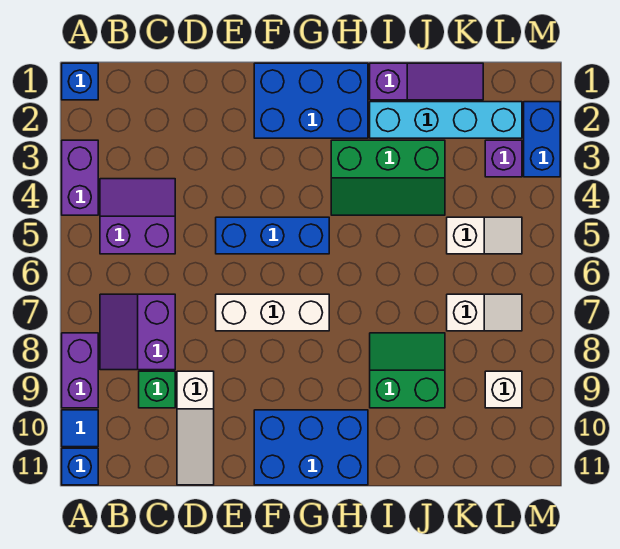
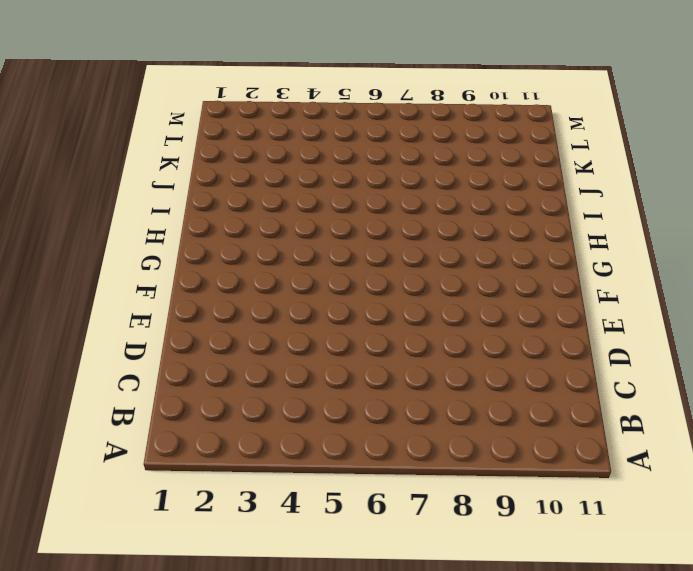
none -> blue 1x1 brick [62,63,98,100]
none -> purple 1x2 brick [62,140,98,215]
none -> purple 1x2 brick [62,333,98,408]

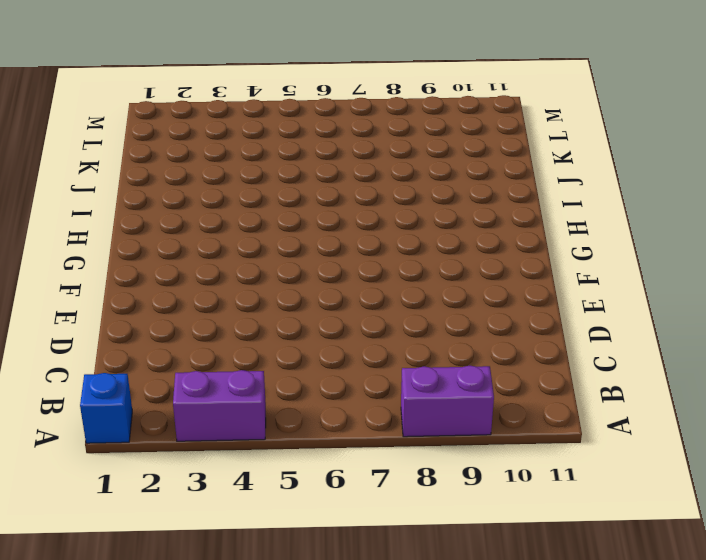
none -> blue 1x1 tile [62,410,98,447]
none -> blue 1x1 brick [62,448,98,485]
none -> purple 2x2 slope [100,179,175,254]

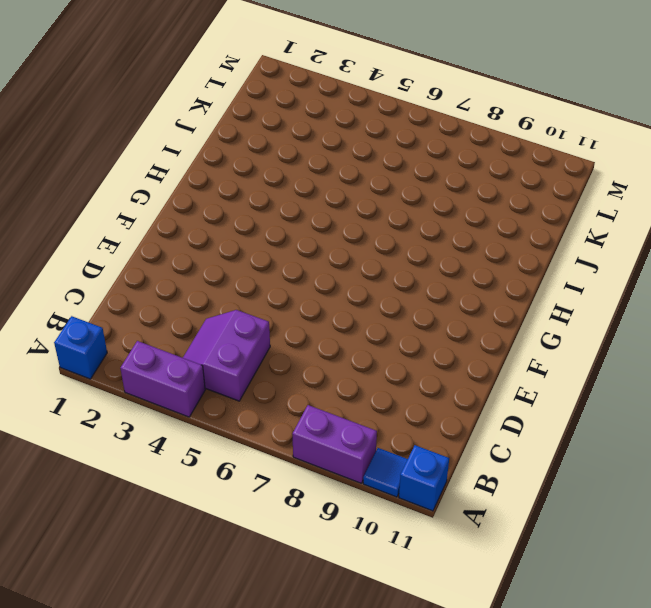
none -> purple 2x2 slope [100,294,175,370]
none -> green 1x1 brick [139,371,175,408]
none -> white 1x3 slope [177,371,214,485]

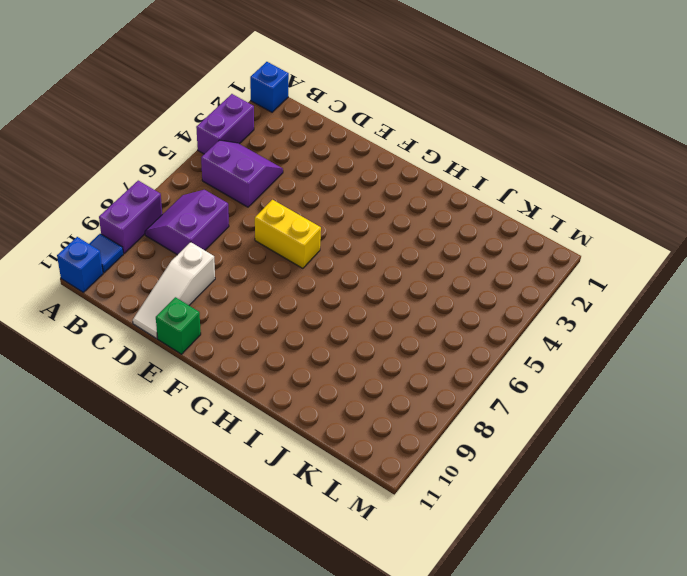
yellow 1x2 brick [255,200,321,268] -> none
green 1x1 brick [156,297,201,354] -> green 1x1 brick moved to [139,371,175,408]
none -> blue 1x3 brick [216,217,329,254]
none -> white 1x3 brick [216,294,329,331]
none -> blue 2x3 brick [254,63,368,138]

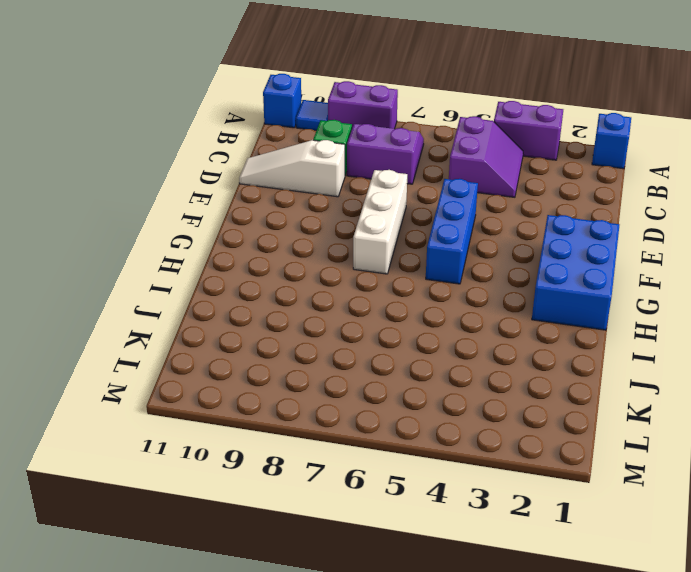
none -> blue 2x3 brick [254,410,368,485]
none -> green 2x3 slope [331,140,445,215]
none -> purple 1x3 slope [370,63,483,100]

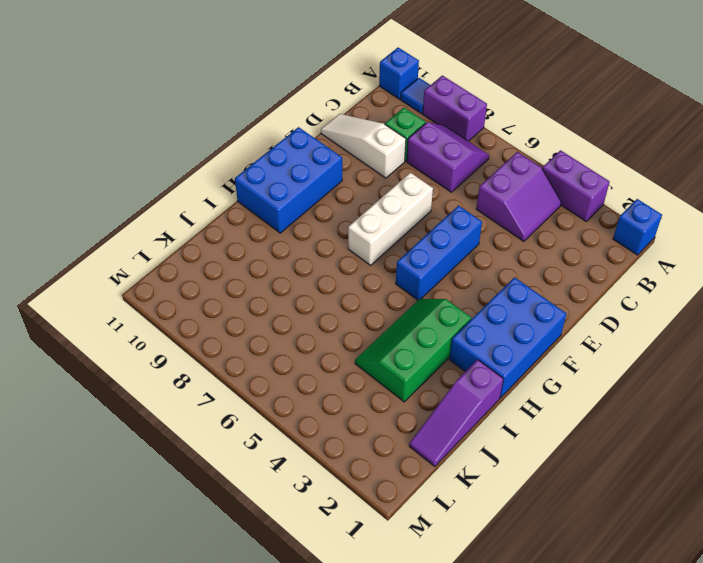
none -> cyan 1x4 brick [370,102,522,138]
none -> green 2x2 slope [370,333,445,408]
none -> white 1x2 slope [447,217,522,254]

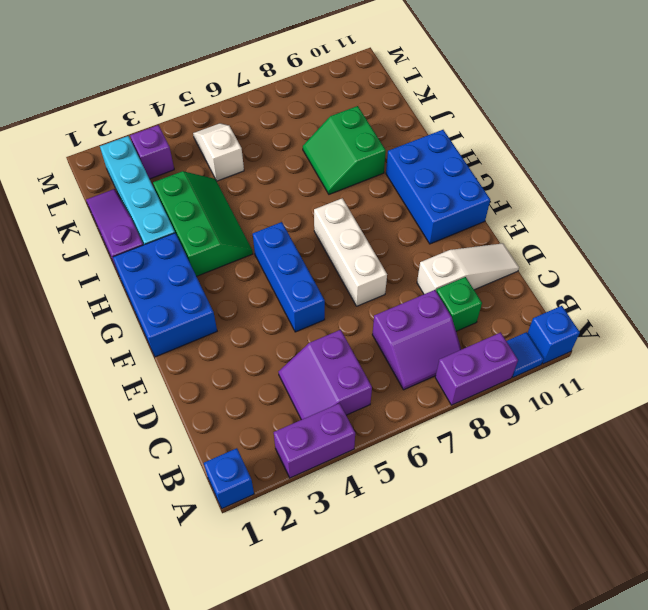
none -> white 1x2 slope [447,294,522,331]
none -> white 1x1 brick [485,371,522,408]
none -> blue 1x2 brick [524,102,560,177]

